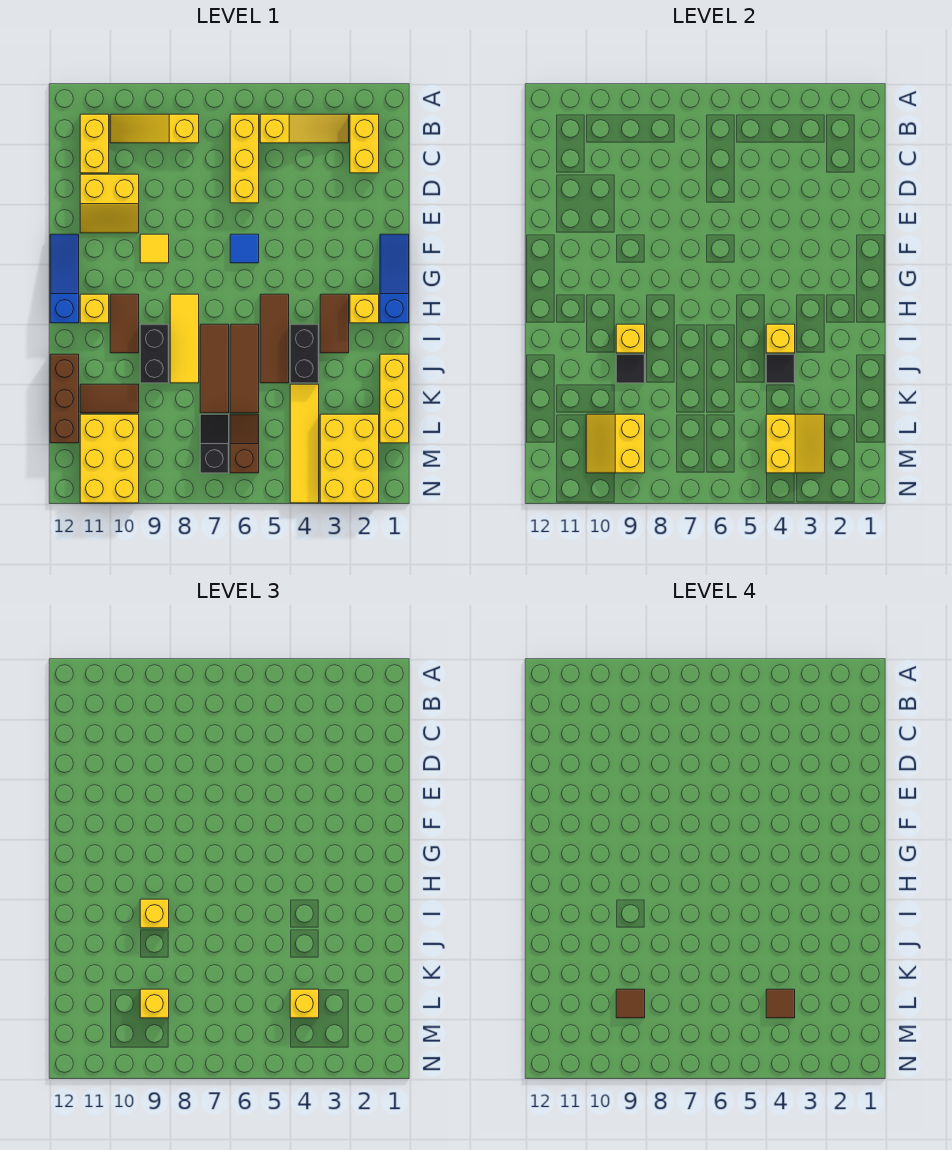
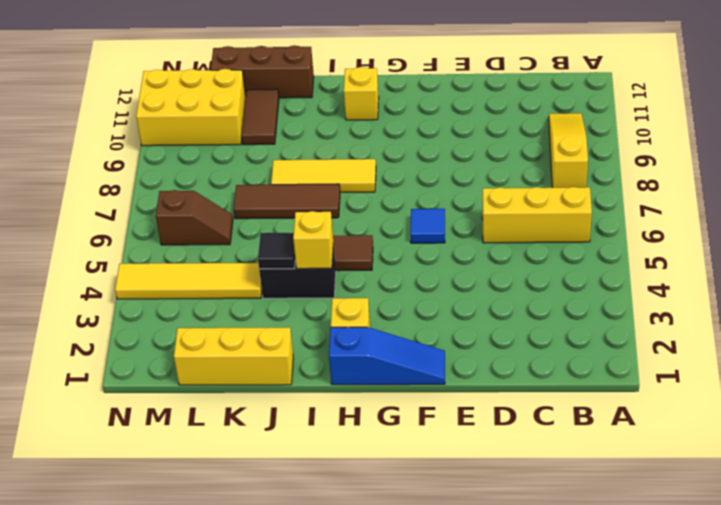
none -> yellow 1x2 brick [350,114,379,173]
none -> yellow 1x3 slope [260,114,349,143]
none -> yellow 1x2 brick [80,114,109,173]
none -> yellow 2x2 slope [80,174,139,233]

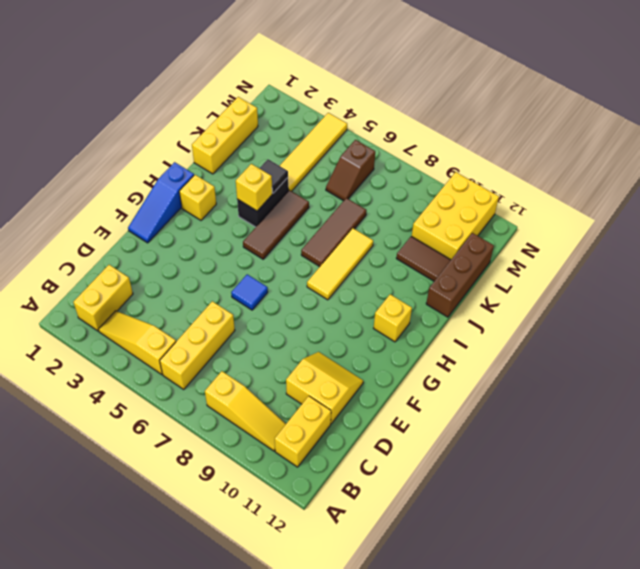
none -> yellow 1x1 tile [140,234,169,263]
none -> blue 1x3 slope [50,234,79,323]
none -> brown 1x2 tile [320,294,349,353]
none -> brown 1x2 tile [110,294,139,353]

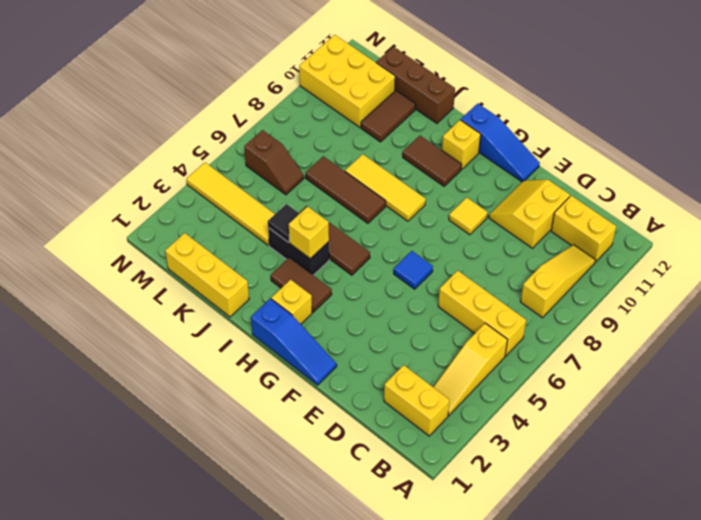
none -> brown 1x3 tile [230,324,259,413]
none -> black 1x2 brick [140,324,169,383]
none -> yellow 2x3 brick [320,414,379,503]
none -> black 1x2 slope [200,414,229,473]

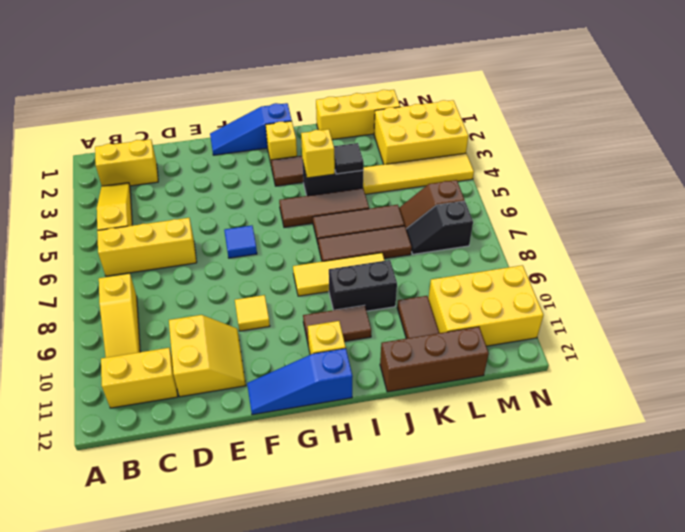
none -> yellow 1x1 brick [616,324,645,353]
none -> black 1x1 tile [616,354,645,383]
none -> yellow 2x2 slope [766,414,825,473]
none -> yellow 2x2 slope [586,414,645,473]

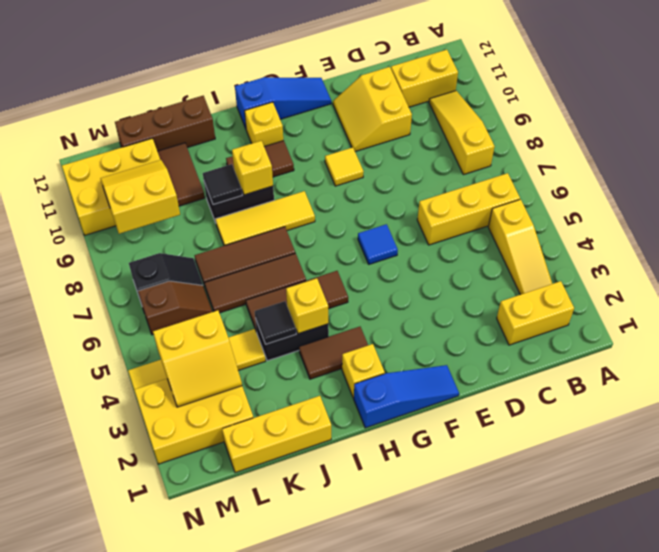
none -> yellow 1x1 brick [140,899,169,928]
none -> yellow 1x1 brick [290,989,319,1018]
none -> yellow 1x1 brick [140,989,169,1018]
none -> brown 1x1 tile [766,989,795,1018]

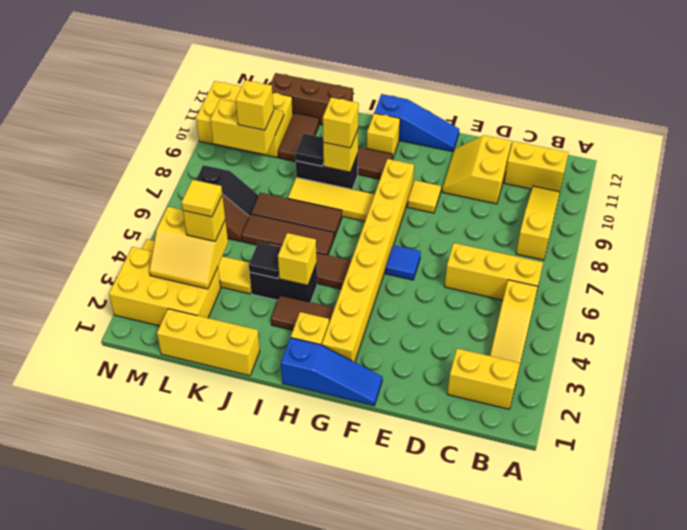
yellow 1x8 brick [322,159,414,362] -> none
yellow 1x1 tile [181,180,222,217] -> brown 1x1 tile [766,989,795,1018]
none -> brown 1x1 tile [616,989,645,1018]

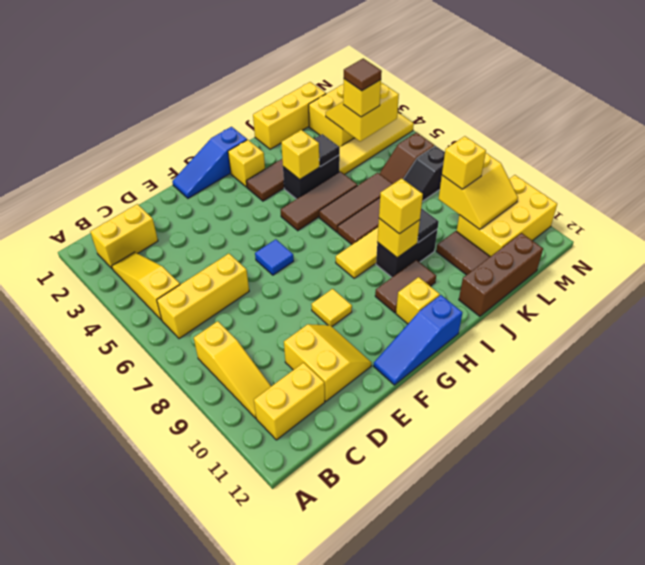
none -> brown 1x1 tile [616,989,645,1018]

